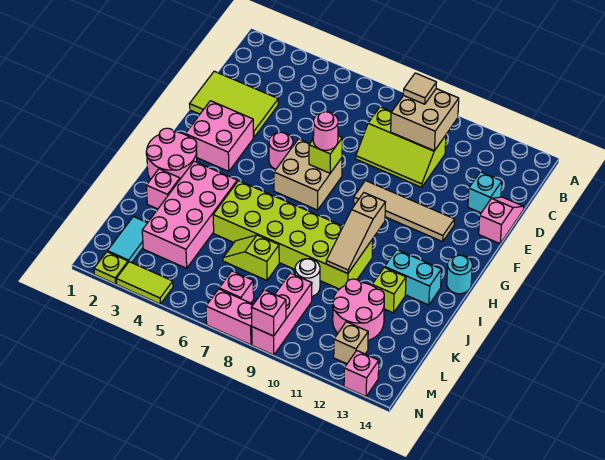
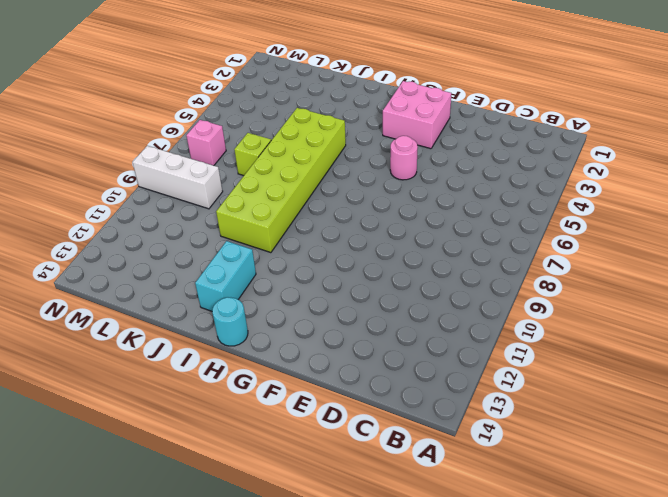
white 1x3 brick [133,146,223,209] -> pink 1x3 brick [252,273,312,355]
none -> lime 2x3 slope [356,107,446,187]
none -> lime 2x3 tile [190,71,278,137]
none -> cyan 1x1 brick [468,172,502,213]
none -> pink 1x2 slope [479,197,524,244]

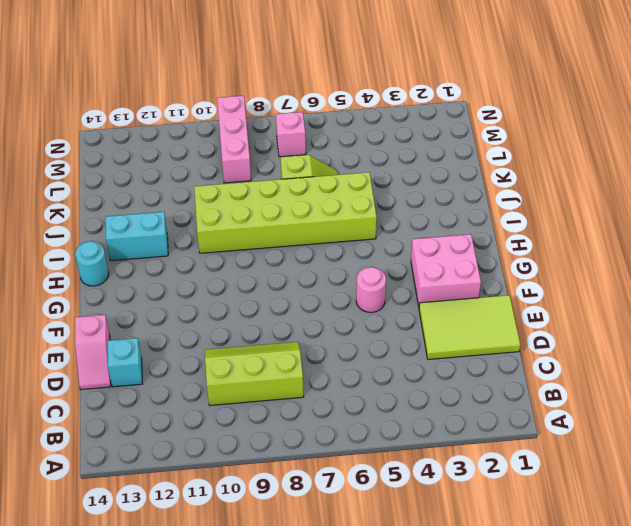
none -> tan 2x2 brick [274,139,342,210]
none -> tan 1x4 tile [354,181,454,242]
none -> pink 2x2 round brick [146,128,197,179]
none -> pink 2x4 brick [142,161,237,268]

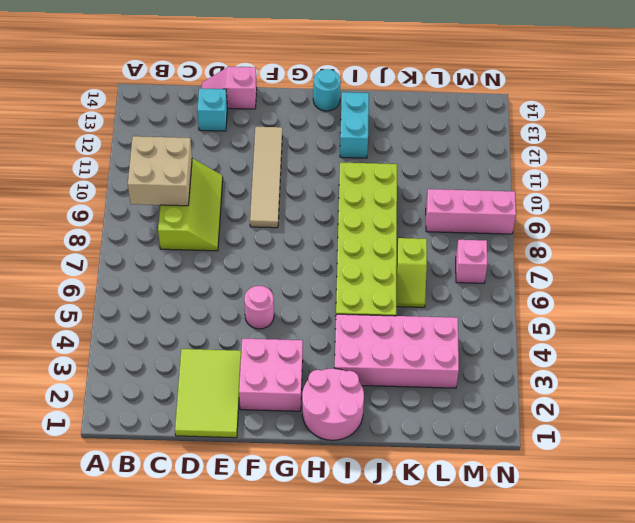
none -> tan 2x2 brick [274,139,342,210]
none -> pink 1x1 brick [146,169,180,209]
none -> lime 1x1 brick [372,267,406,313]
none -> white 1x1 round brick [295,259,320,296]

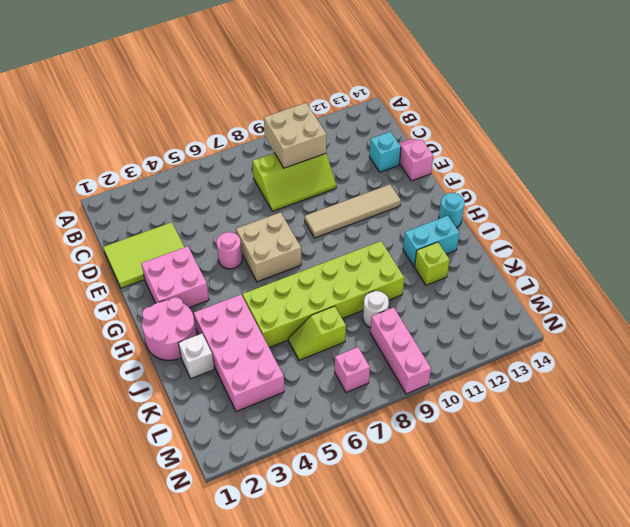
white 1x1 brick [179,334,214,379] -> pink 1x1 brick [146,169,180,209]
none -> pink 2x2 round brick [333,279,384,340]
none -> cyan 1x2 tile [107,217,147,263]
none -> tan 1x1 brick [334,322,368,364]
none -> lime 1x1 plate [94,252,128,284]

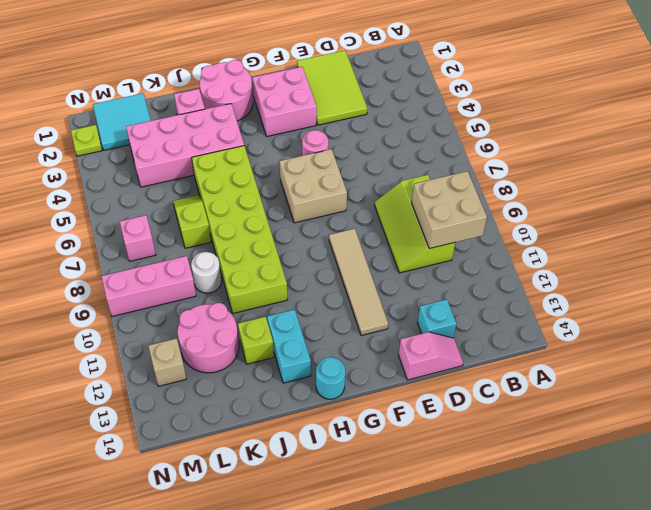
cyan 2x2 tile [93,93,151,150] -> cyan 1x2 tile [107,217,147,263]
none -> lime 1x2 tile [116,262,173,304]
none -> pink 1x2 brick [206,289,253,345]
none -> pink 1x1 brick [344,351,379,396]
none -> lime 1x1 brick [309,136,342,173]

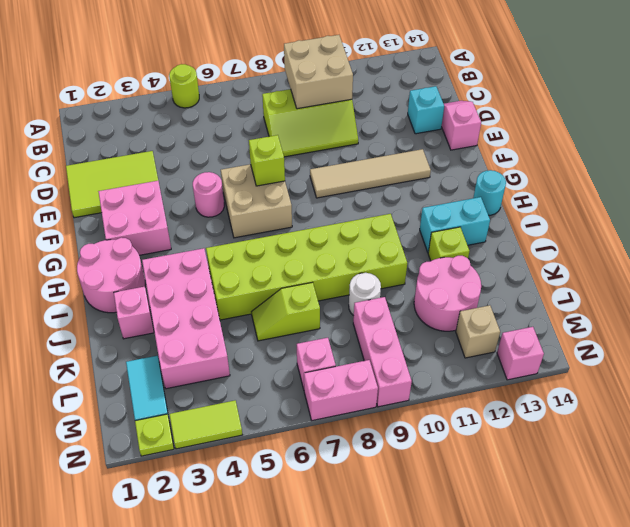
lime 1x1 round brick [169,64,199,108] -> none
none -> tan 1x3 slope [326,193,385,274]
none -> pink 1x1 brick [251,290,286,336]
none -> tan 1x1 tile [403,73,436,104]
none -> pink 1x1 round brick [313,112,338,150]

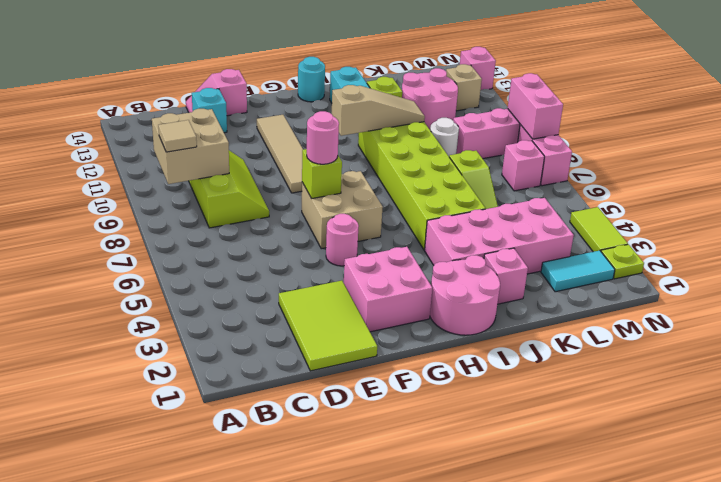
pink 1x2 brick [508,73,563,139] -> pink 1x1 brick [251,290,286,336]

